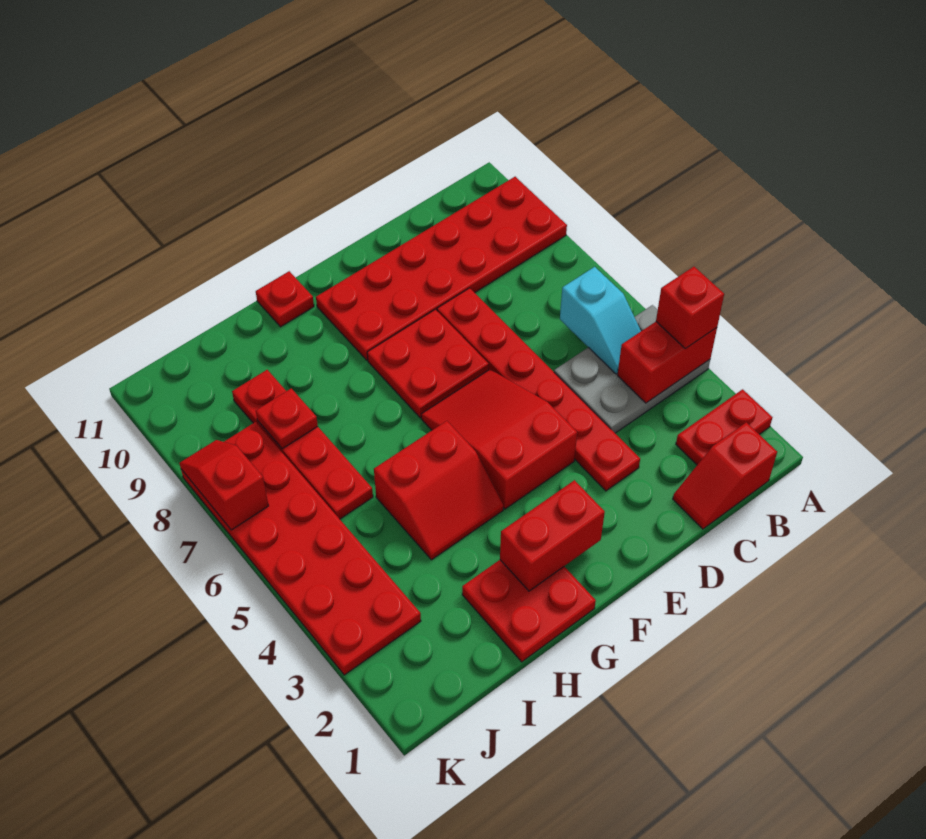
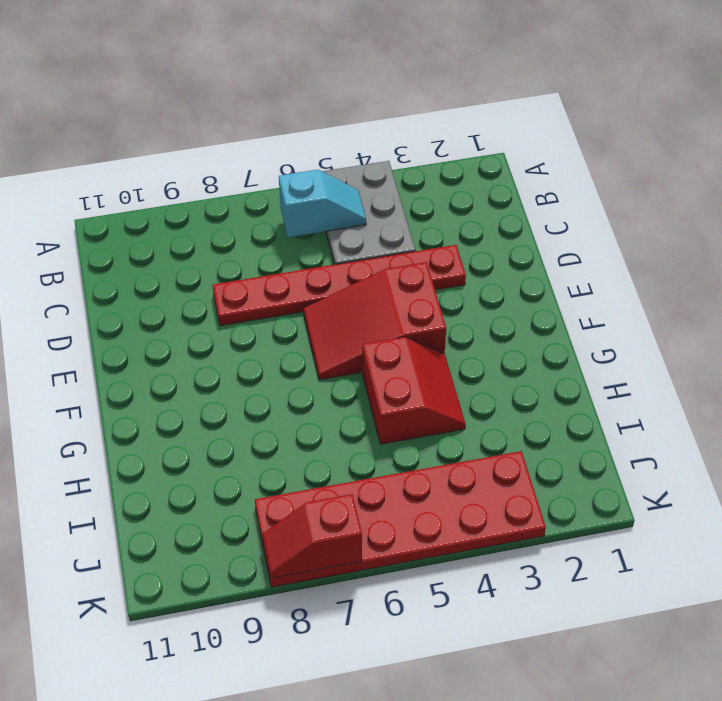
none -> red 1x2 plate [676,389,772,465]
none -> red 2x6 plate [316,177,567,360]
none -> red 1x2 slope [673,422,777,529]

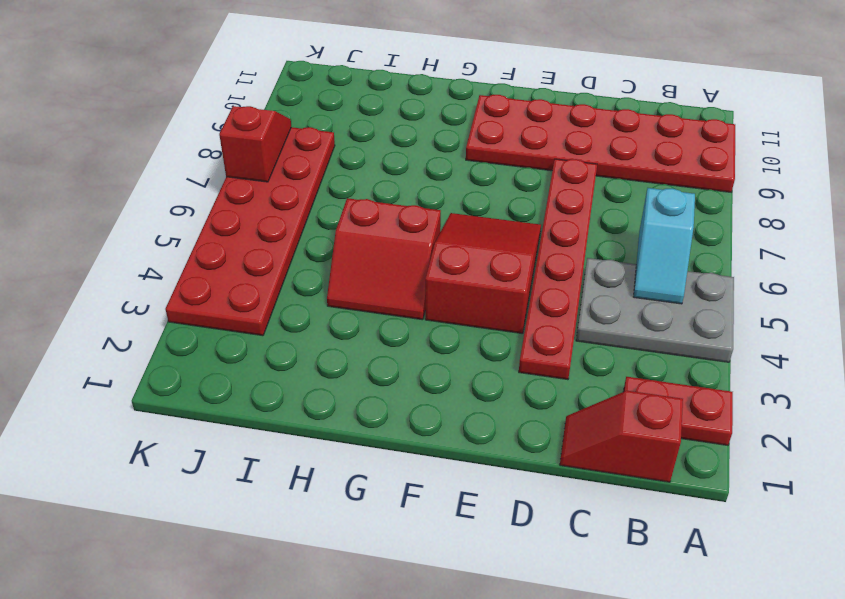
none -> red 2x2 plate [367,309,489,418]
none -> red 2x2 plate [462,560,596,662]
none -> red 1x1 plate [256,271,314,327]

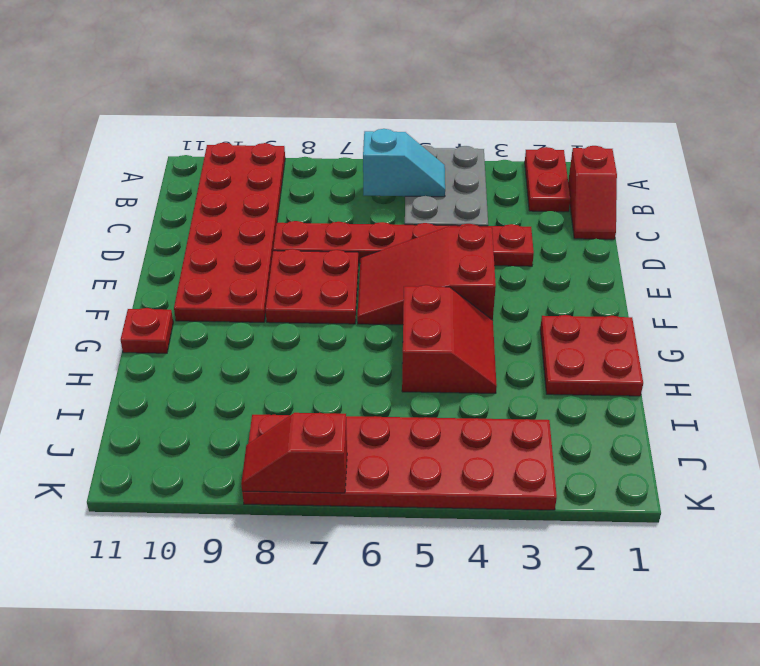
none -> red 1x4 plate [232,370,373,519]
none -> red 1x2 brick [617,322,717,403]
none -> red 1x2 brick [500,480,605,591]

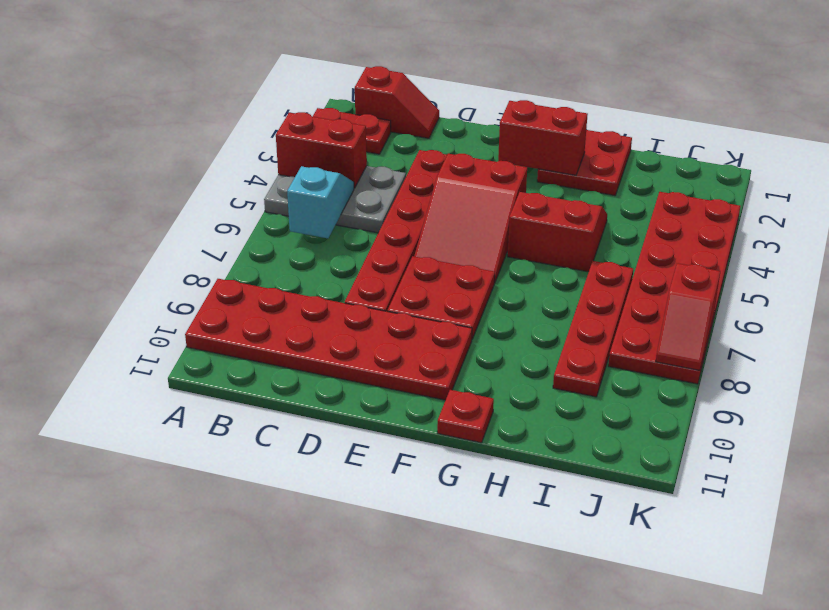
none -> red 1x1 plate [256,388,318,449]
none -> red 1x1 brick [656,267,724,349]

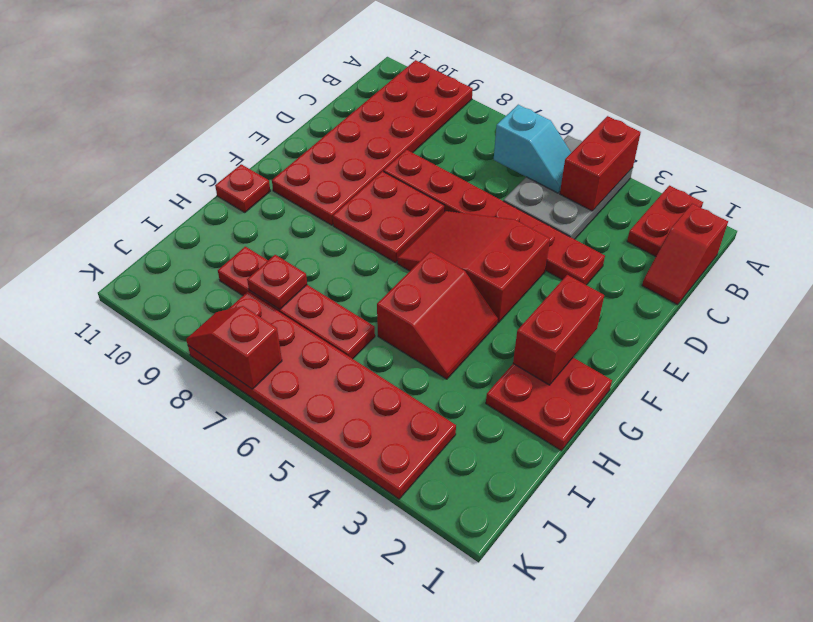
none -> red 1x1 brick [656,267,724,349]

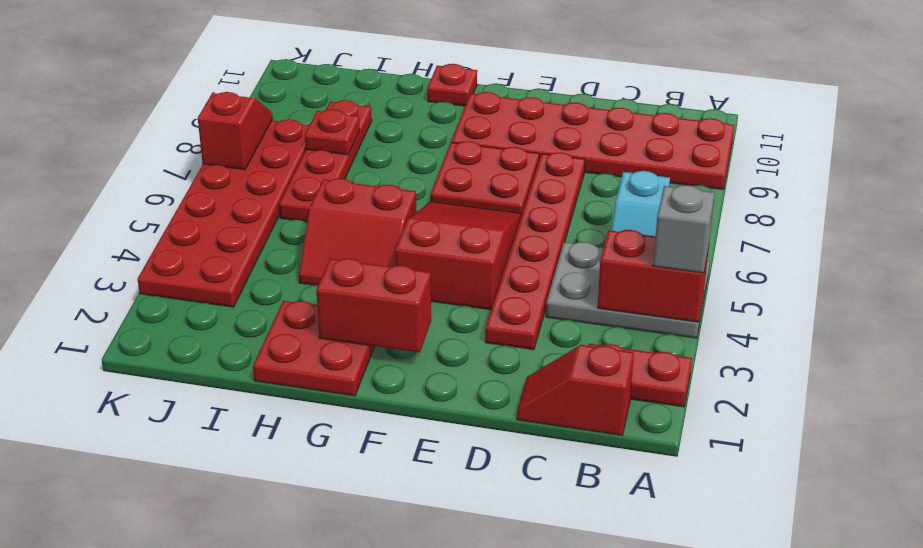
grey 1x1 brick [653,185,714,273] -> red 1x1 brick [656,267,724,349]

